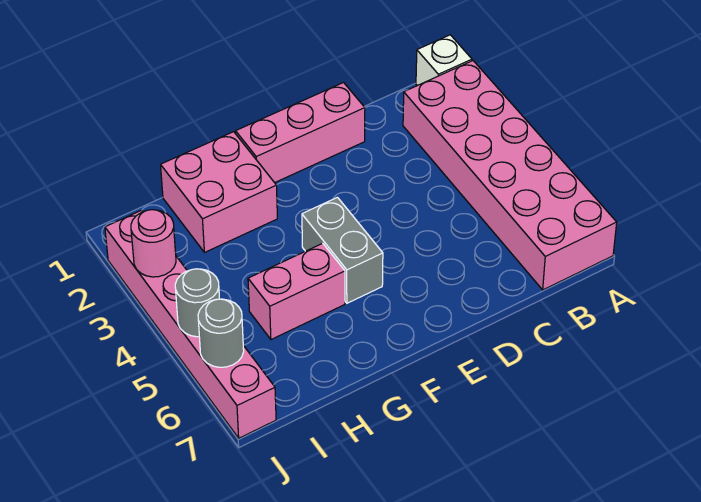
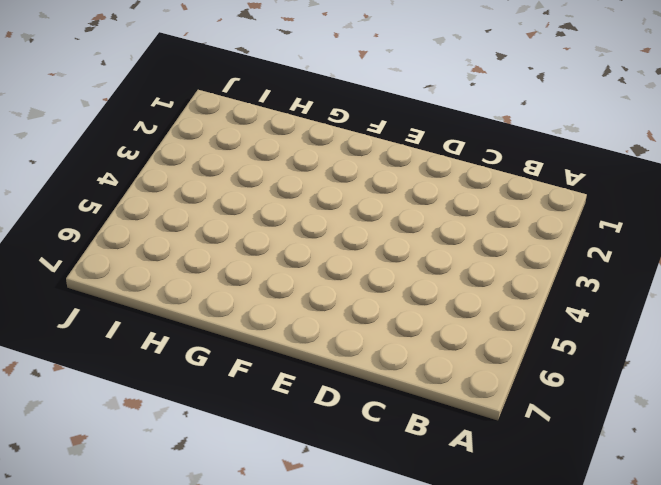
none -> white 1x1 brick [416,35,472,86]
none -> pink 2x6 brick [403,61,617,290]

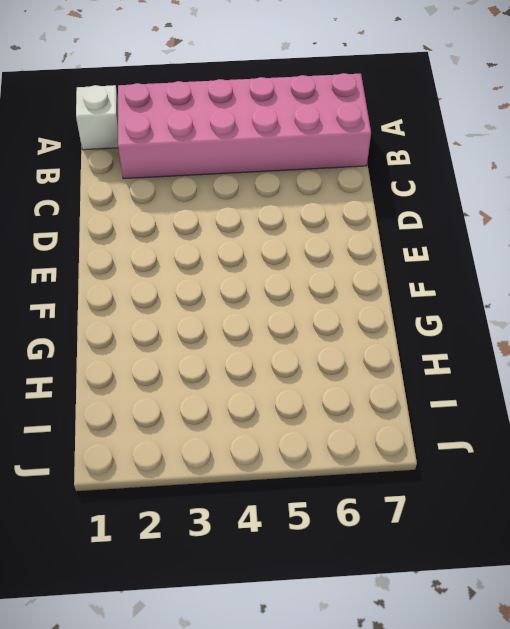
none -> pink 1x3 brick [236,83,365,183]
none -> grey 1x2 brick [302,197,383,303]

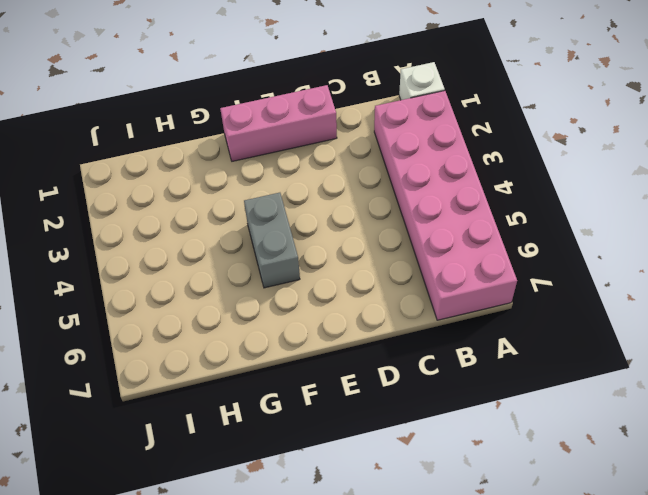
none -> pink 2x2 brick [161,132,277,253]
none -> pink 1x2 brick [248,243,345,339]

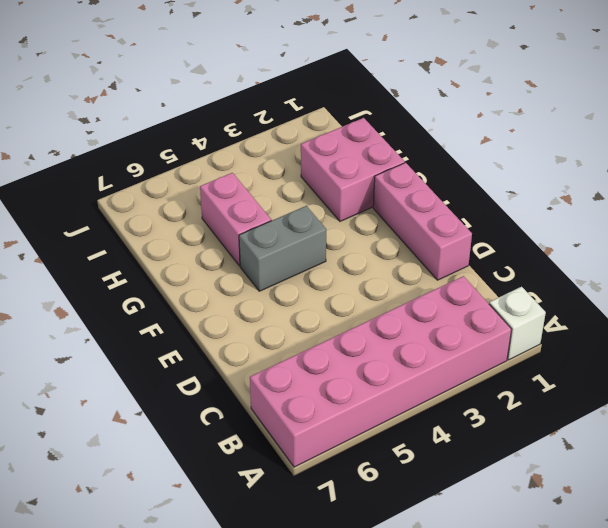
none -> pink 1x6 brick [105,210,276,438]
none -> pink 1x1 round brick [131,210,176,277]

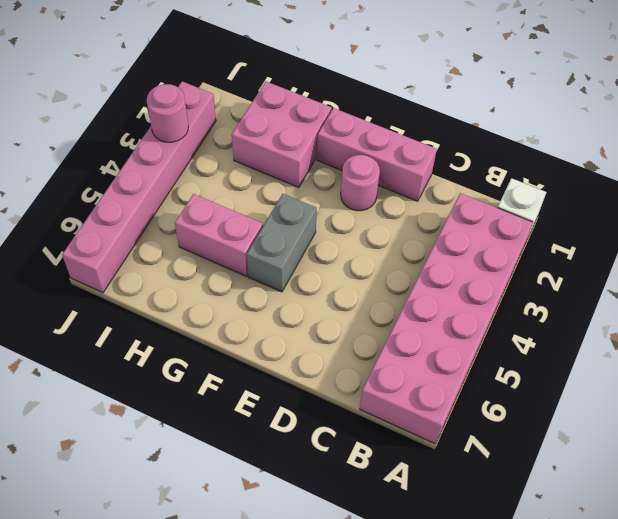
pink 1x1 round brick [341,155,380,211] -> none
none -> grey 1x1 round brick [175,269,219,337]
none -> grey 1x1 round brick [198,299,244,367]

